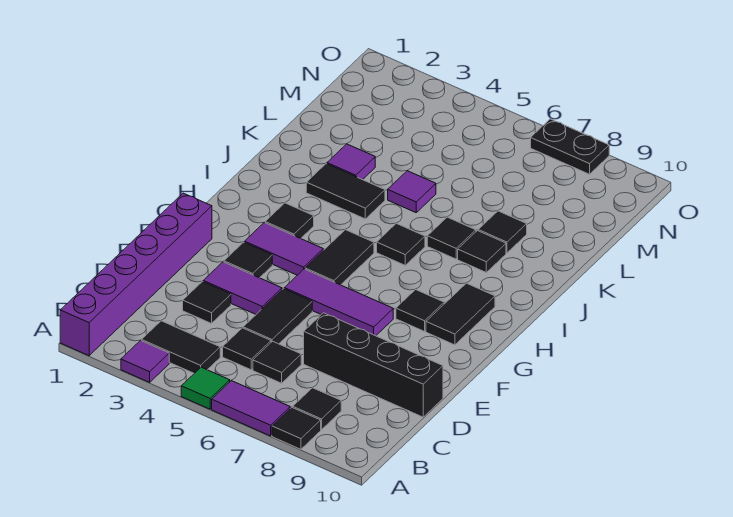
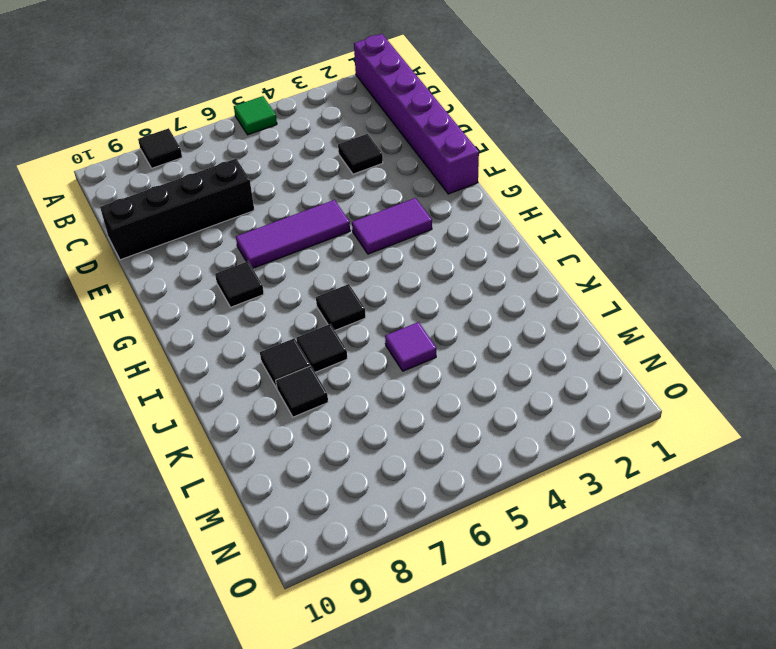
none -> purple 1x1 tile [121,340,169,382]
none -> purple 1x2 tile [212,381,290,436]
none -> black 1x2 tile [142,321,220,373]

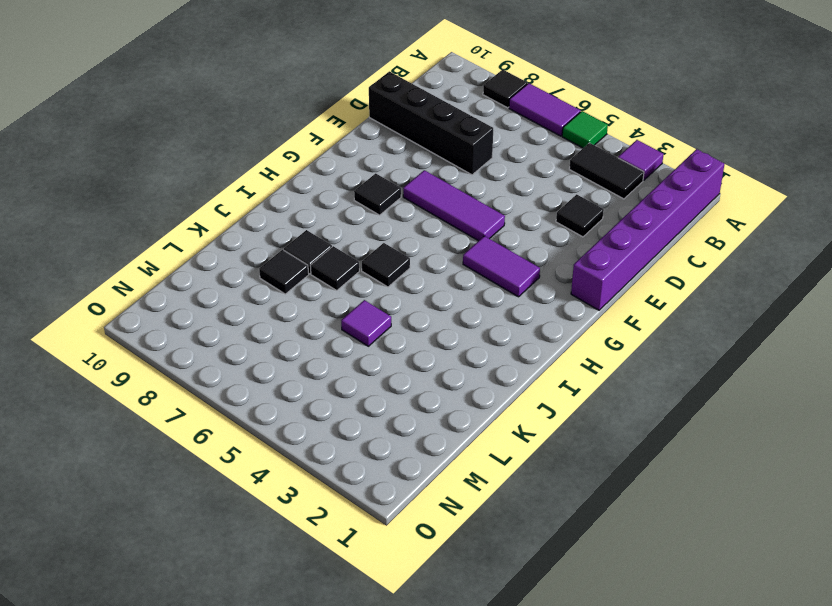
none -> black 1x1 tile [293,388,341,430]
none -> black 1x1 tile [223,328,271,370]
none -> black 1x1 tile [253,341,301,383]

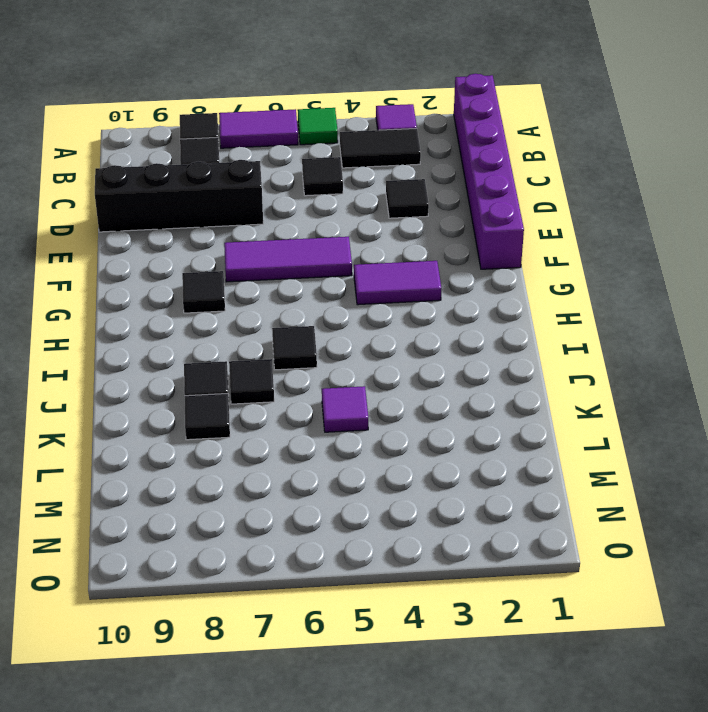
none -> black 1x1 tile [253,341,301,383]
none -> black 1x2 tile [243,289,312,344]
none -> purple 1x2 tile [203,262,282,314]

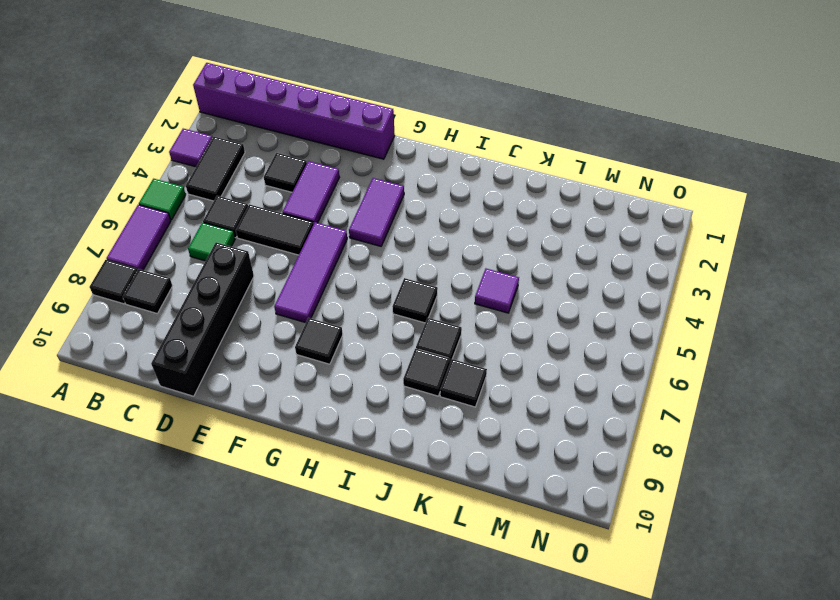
green 1x1 tile [188,222,235,261] -> black 1x1 tile [253,341,301,383]
none -> black 1x1 tile [224,242,272,278]
none -> black 1x2 tile [305,230,374,285]
none -> black 1x2 tile [426,283,495,345]

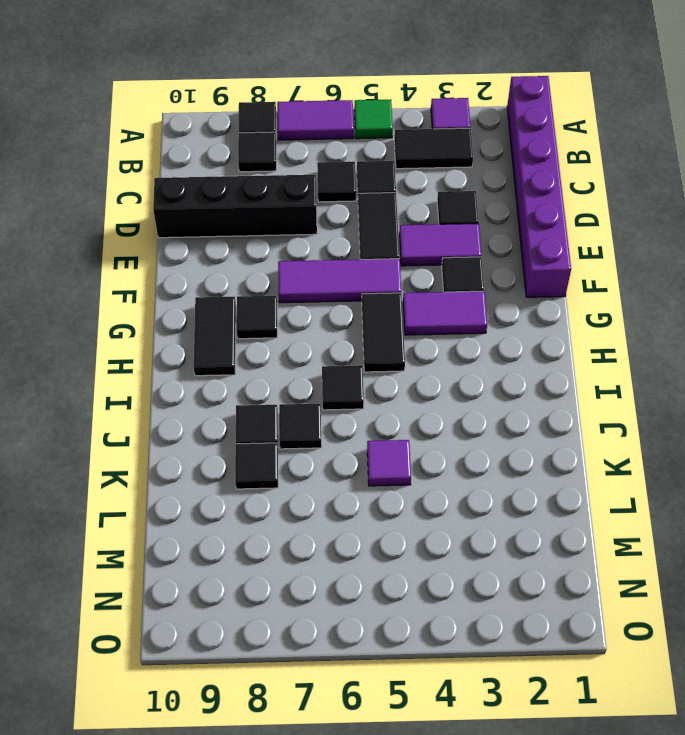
none -> black 1x1 tile [265,203,314,239]
none -> black 1x2 tile [306,164,385,219]
none -> purple 1x1 tile [327,144,375,180]

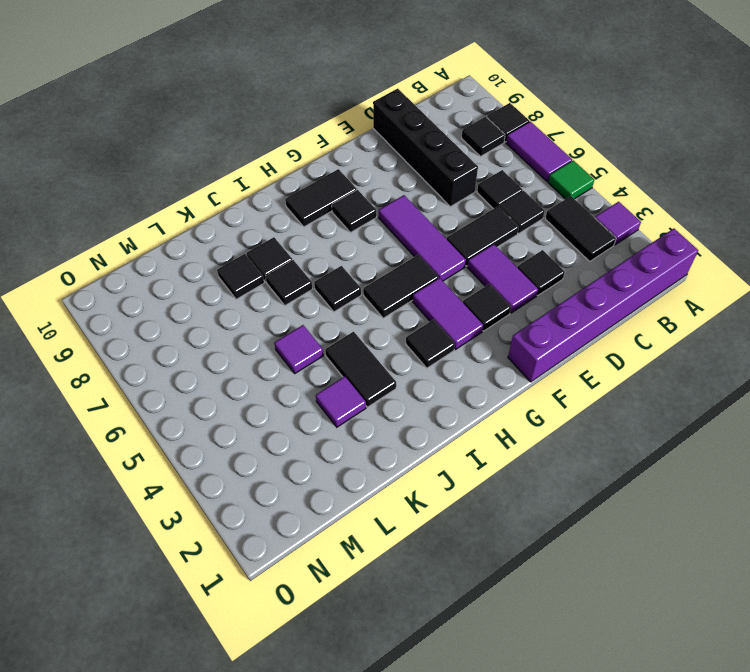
none -> black 1x2 plate [531,119,609,174]

